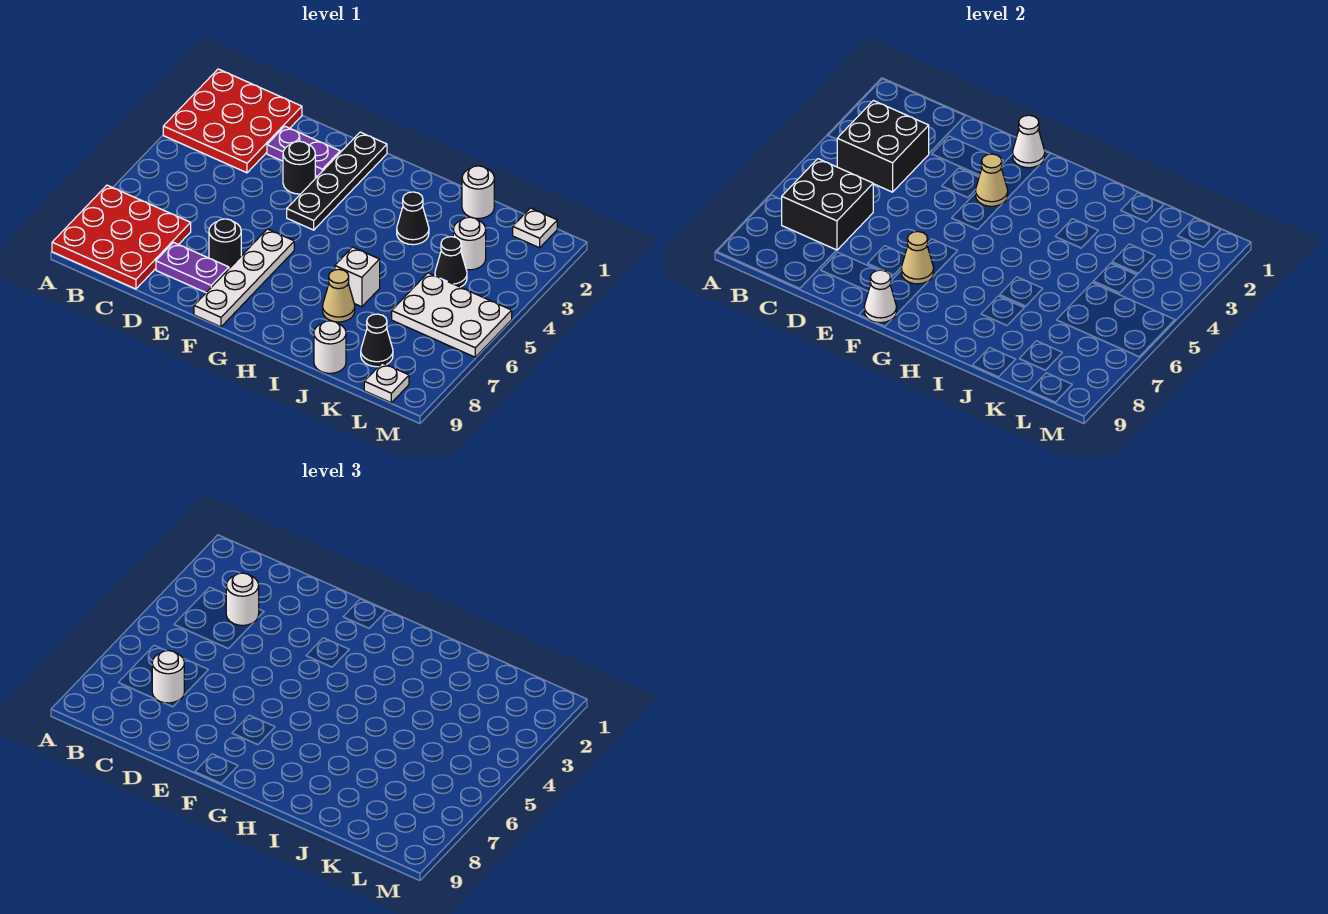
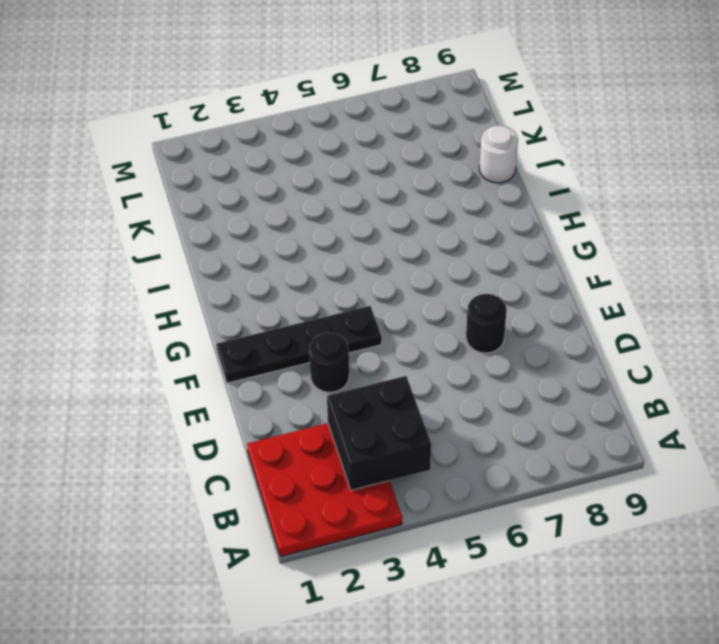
none -> red 3x3 plate [52,185,191,289]
none -> purple 1x2 plate [267,126,340,176]
none -> purple 1x2 plate [156,243,229,293]

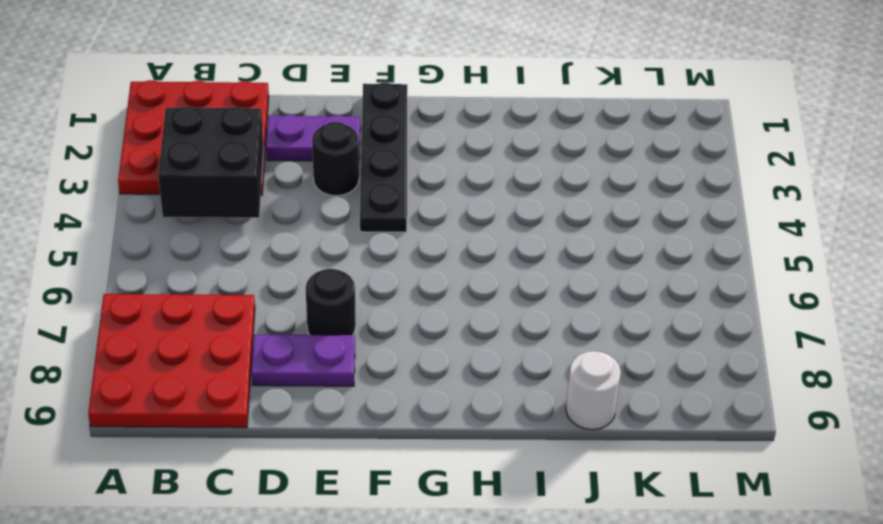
none -> white 1x4 plate [194,229,294,327]
none -> black 1x1 cone [397,192,429,245]
none -> white 1x1 brick [335,247,380,307]

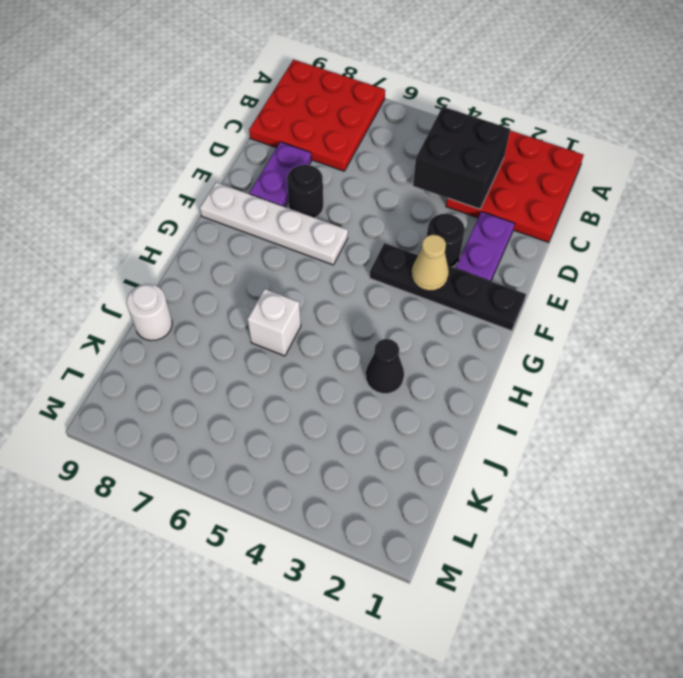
none -> tan 1x1 cone [323,269,355,322]
none -> white 1x1 round brick [462,166,494,218]
none -> white 1x1 round brick [453,217,486,270]

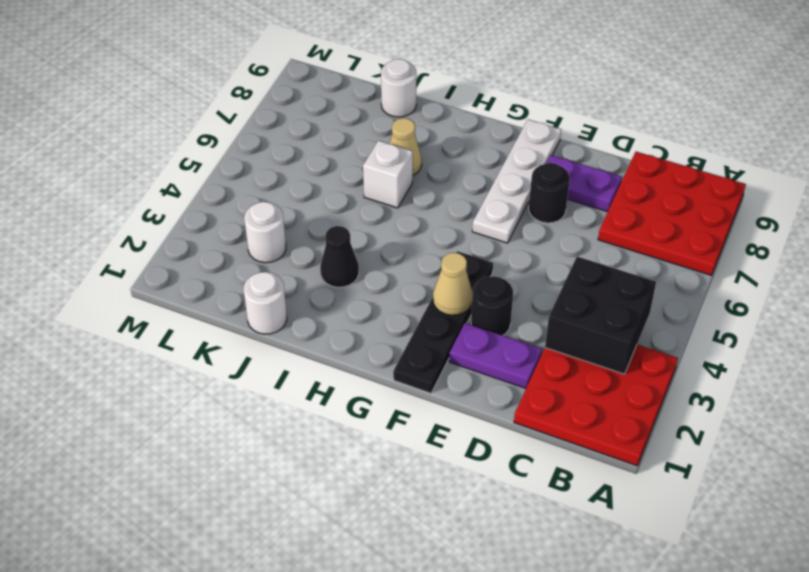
none -> black 1x1 cone [435,237,467,287]
none -> white 2x3 plate [392,273,512,357]
none -> black 1x1 cone [361,314,393,367]

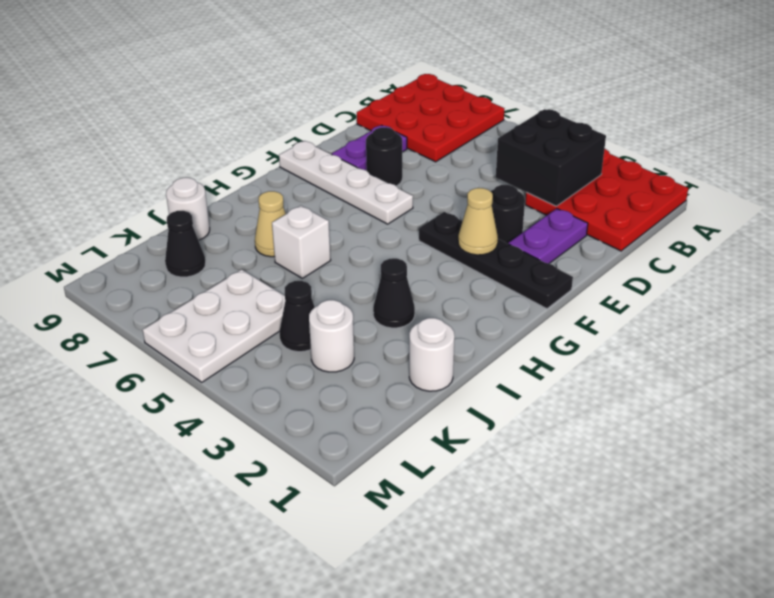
none -> white 1x1 plate [513,208,557,248]
none -> white 1x1 plate [364,363,409,403]
none -> black 2x2 brick [782,159,873,250]

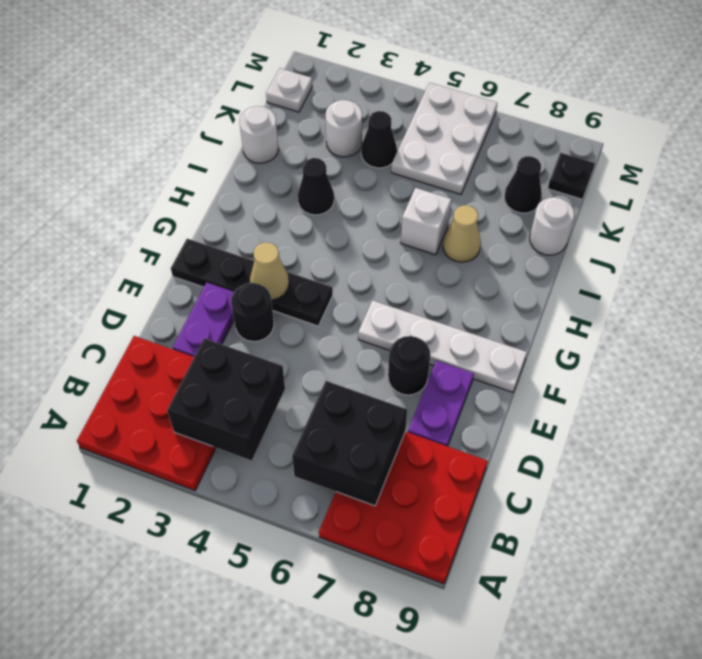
black 1x1 plate [548,153,595,199] -> white 1x1 plate [364,363,409,403]
none -> white 1x1 cone [1013,115,1045,168]
none -> tan 1x1 cone [901,232,934,284]
none -> white 1x1 cone [864,270,897,323]

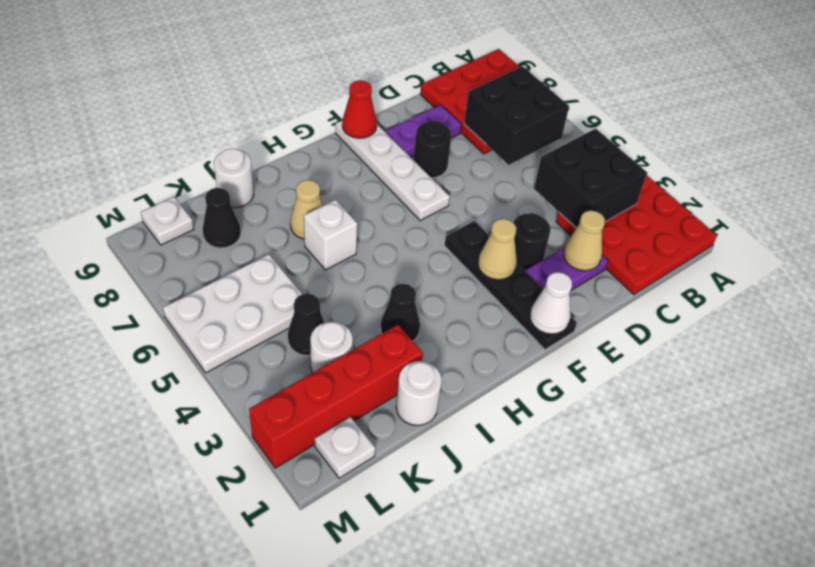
tan 1x1 cone [564,210,605,271] -> tan 1x1 cone moved to [901,232,934,284]
red 1x1 cone [342,80,377,138] -> white 1x1 cone [864,270,897,323]
red 1x4 brick [249,325,423,468] -> none
none -> white 1x1 round brick [226,573,259,625]
none -> white 1x1 round brick [152,651,184,703]

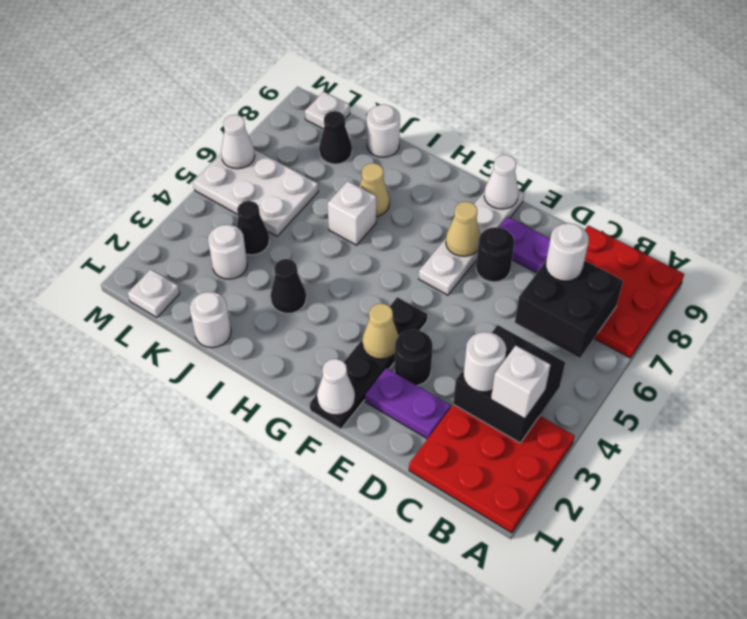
white 1x1 brick [491,346,550,419] -> none
white 1x1 cone [221,115,255,169] -> none

